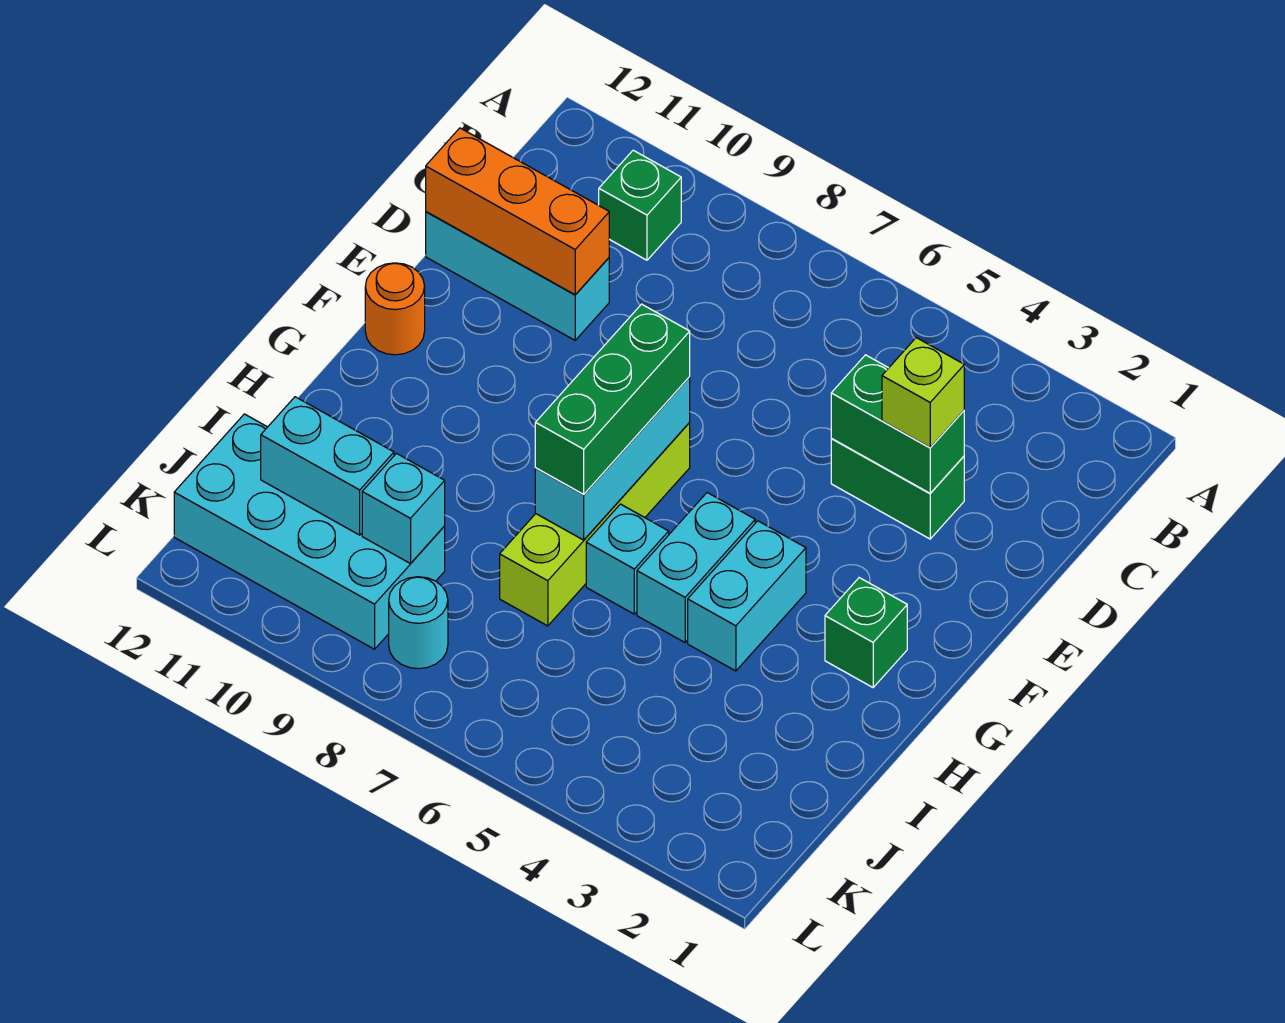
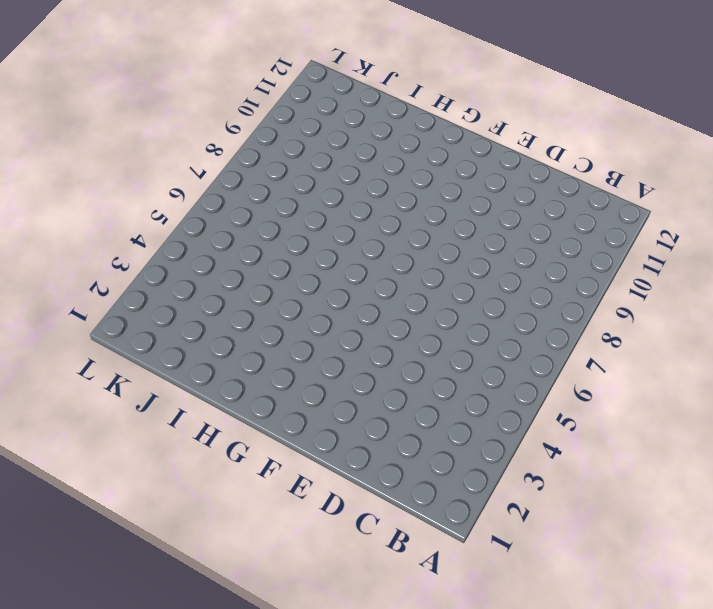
none -> green 1x1 brick [599,150,681,260]
none -> green 1x2 brick [831,439,964,539]
none -> cyan 1x3 brick [426,212,609,340]

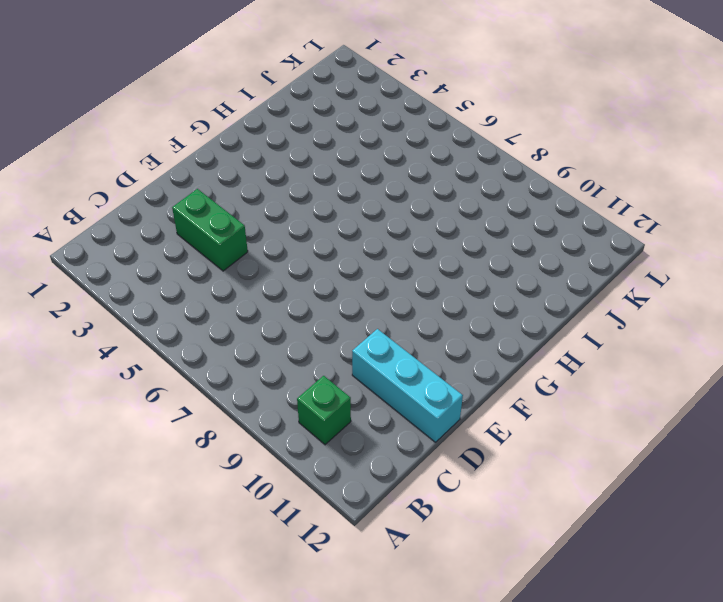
none -> lime 1x4 brick [500,423,690,626]
none -> orange 1x1 round brick [365,263,425,355]
none -> green 1x1 brick [825,578,907,687]

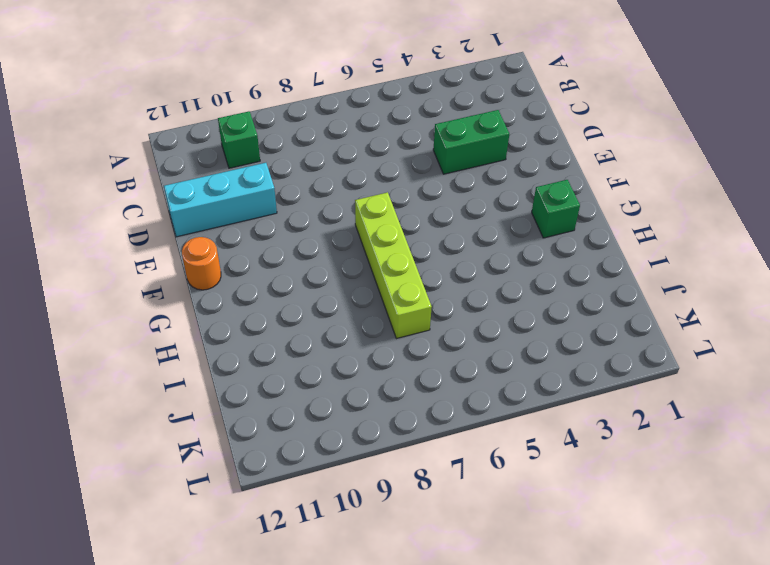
none -> cyan 1x2 brick [688,521,806,671]
none -> cyan 1x2 brick [637,493,755,642]
none -> cyan 1x1 brick [586,504,669,614]

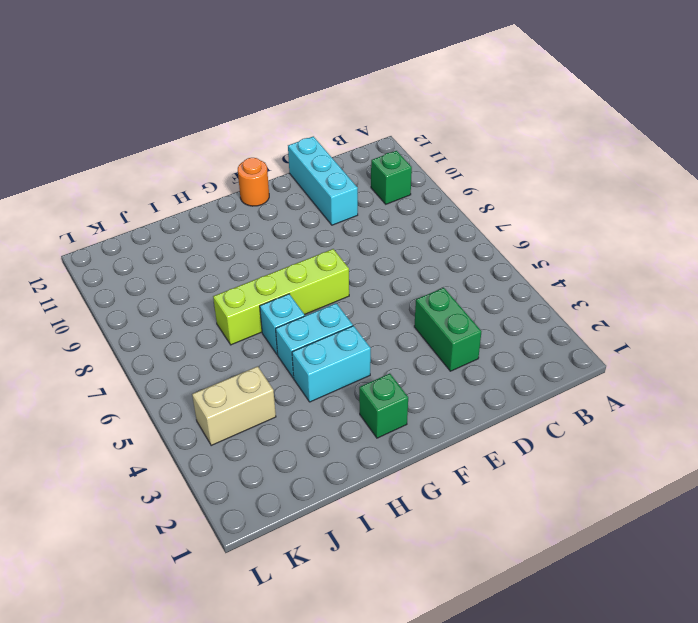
tan 1x2 brick [192,366,276,446] -> none
none -> cyan 2x4 brick [174,414,445,649]
none -> cyan 1x1 round brick [389,577,448,669]
none -> green 1x2 brick [831,355,964,493]

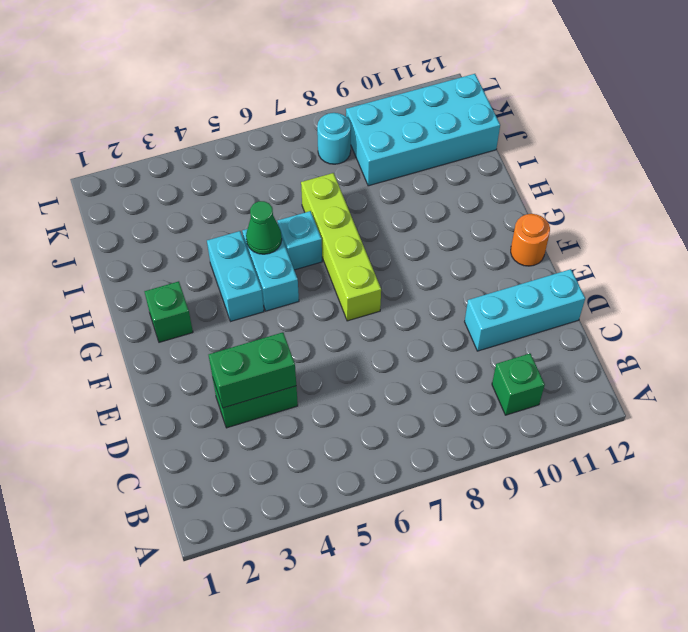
green 1x1 cone [246,201,282,254] -> none
none -> orange 1x3 brick [426,128,609,295]
none -> cyan 1x3 brick [535,377,690,540]
none -> cyan 1x1 brick [362,454,445,564]

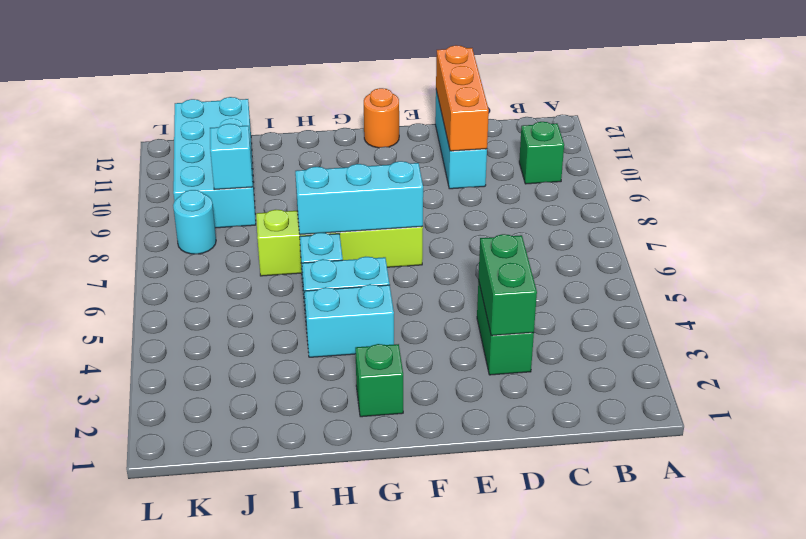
none -> cyan 1x2 brick [261,397,394,535]
none -> lime 1x1 brick [882,338,964,448]
none -> green 1x3 brick [535,304,690,494]

